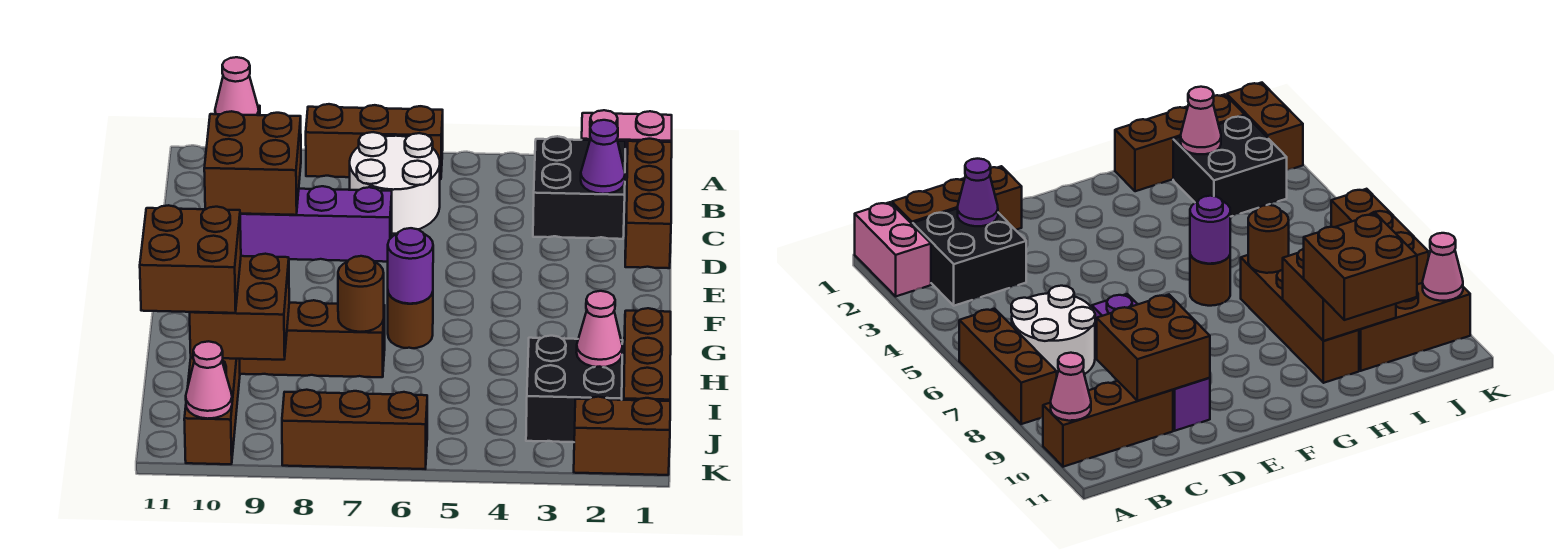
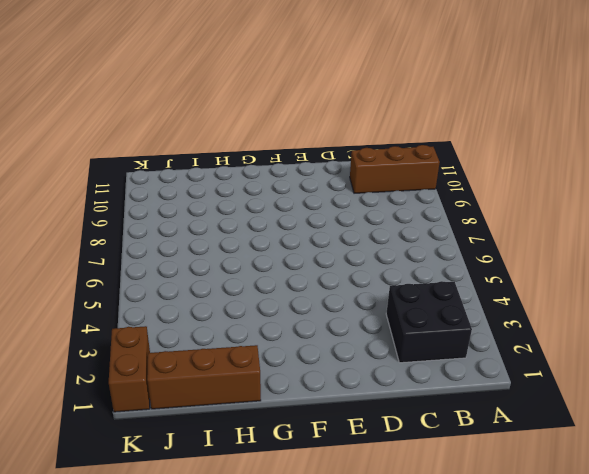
none -> pink 1x2 brick [582,110,672,184]
none -> brown 1x3 brick [306,104,443,179]
none -> brown 1x3 brick [625,139,672,268]

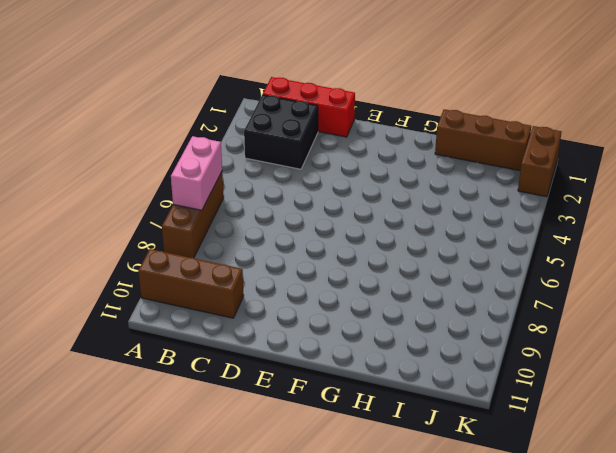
pink 1x2 brick [171,136,222,210] -> pink 1x2 brick moved to [582,110,672,184]
red 1x3 brick [263,77,355,137] -> brown 1x3 brick [625,139,672,268]
none -> white 2x2 round brick [350,132,440,234]
none -> purple 1x4 brick [240,186,392,262]
none -> brown 1x1 round brick [388,292,433,348]

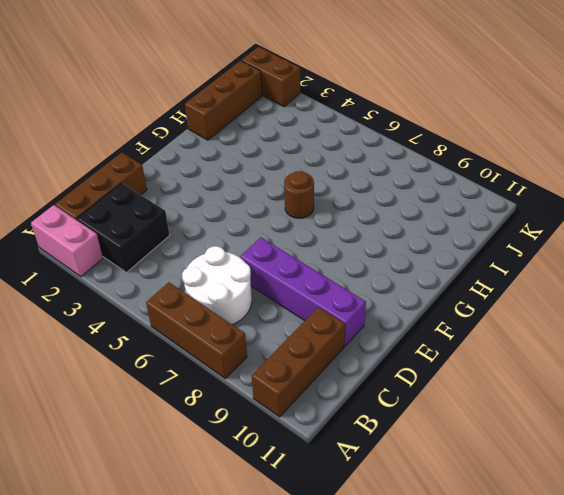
none -> brown 1x4 brick [240,300,385,377]
none -> black 2x2 brick [526,336,623,442]
none -> brown 1x3 brick [184,358,240,464]

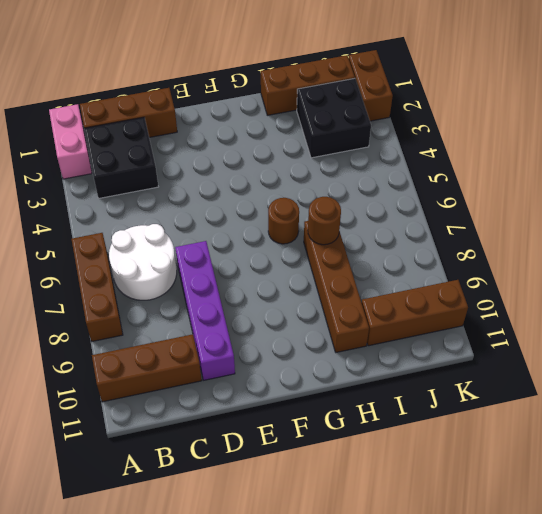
none -> brown 1x3 brick [282,390,427,469]
none -> pink 1x1 cone [215,57,259,115]
none -> purple 1x1 cone [581,120,625,194]

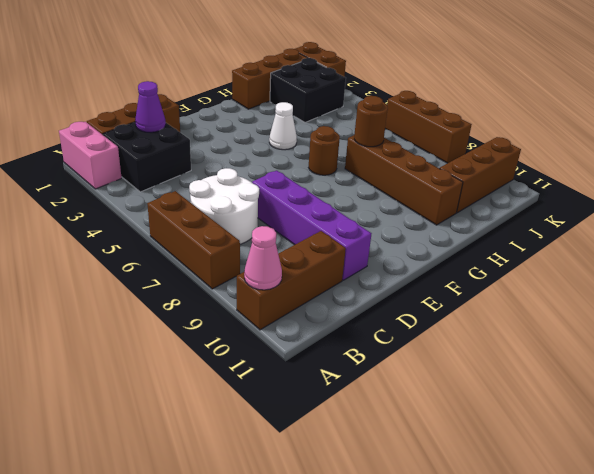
white 1x1 cone [269,102,297,150] -> none
none -> brown 2x2 brick [204,111,301,215]
none -> purple 1x1 round brick [388,228,433,304]
none -> brown 2x2 brick [190,254,289,360]

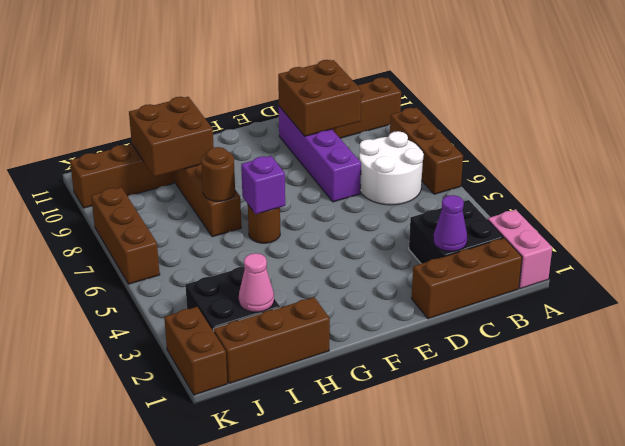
purple 1x1 brick [241,156,285,214] -> purple 1x1 round brick [388,228,433,304]
none -> pink 1x1 cone [215,57,259,115]
none -> pink 1x1 cone [186,341,232,419]
none -> brown 2x2 brick [140,205,241,313]

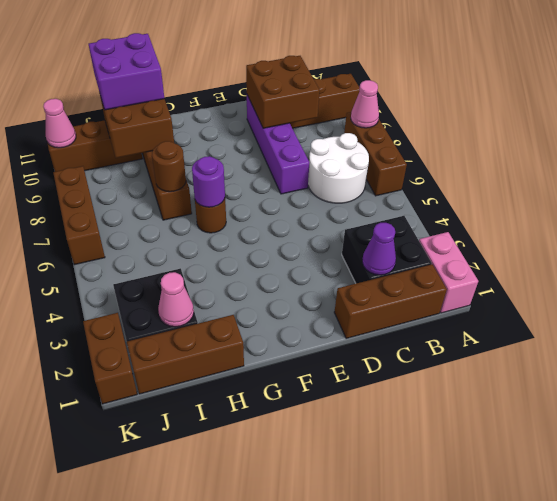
pink 1x1 cone [351,80,379,128] -> pink 1x1 cone moved to [215,57,259,115]
purple 2x2 brick [89,33,164,110] -> brown 2x2 brick [140,205,241,313]

